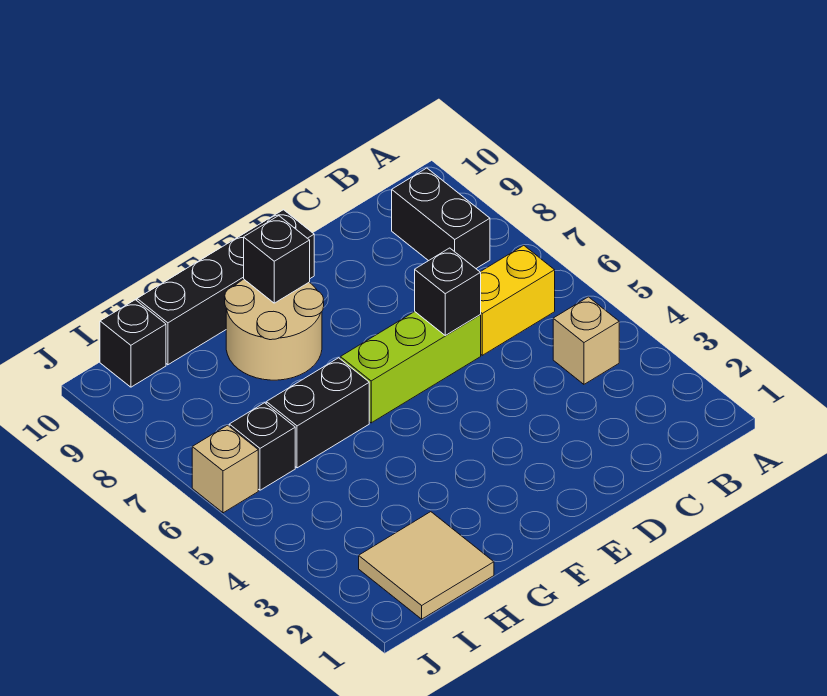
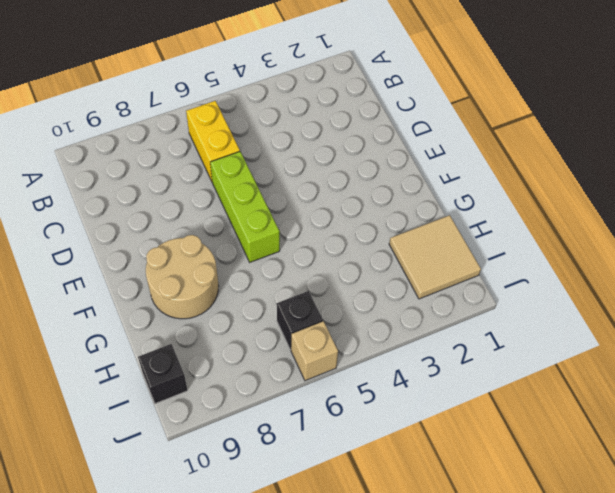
none -> tan 1x1 brick [553,297,619,384]
none -> black 1x2 brick [392,168,490,268]
none -> black 1x4 brick [137,210,314,365]

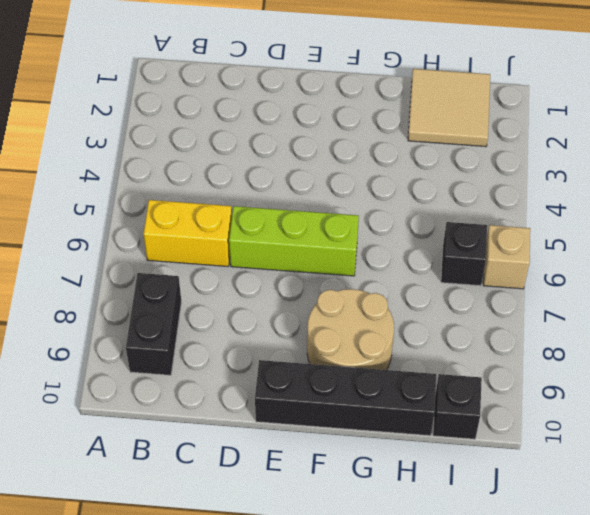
none -> tan 1x1 brick [553,297,619,384]
none -> black 1x2 brick [266,358,369,468]
none -> black 1x1 brick [415,248,481,335]

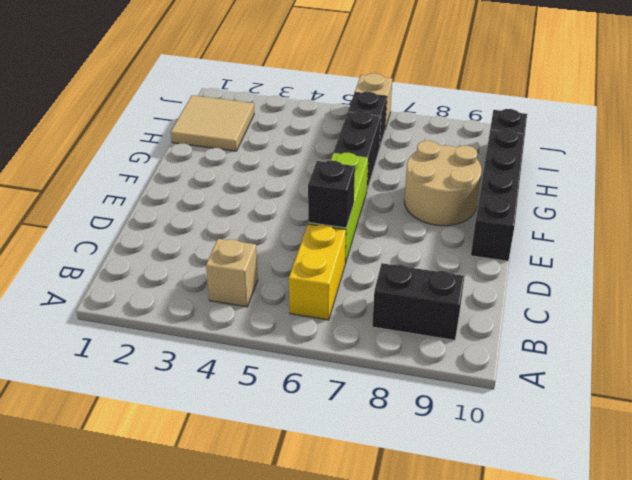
none -> black 1x1 brick [244,216,310,303]

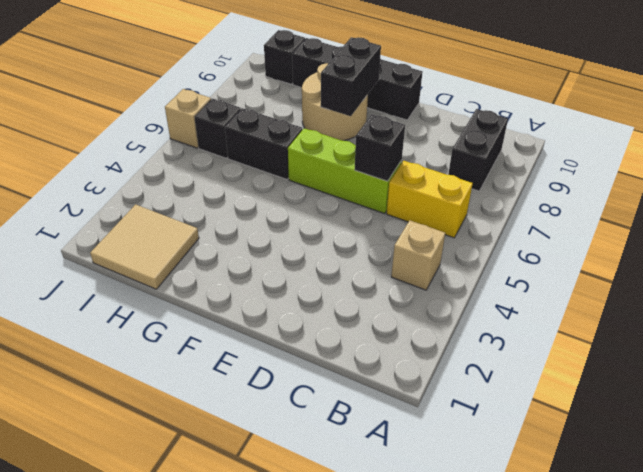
black 1x2 brick [321,37,381,116] -> black 1x1 brick [244,216,310,303]

